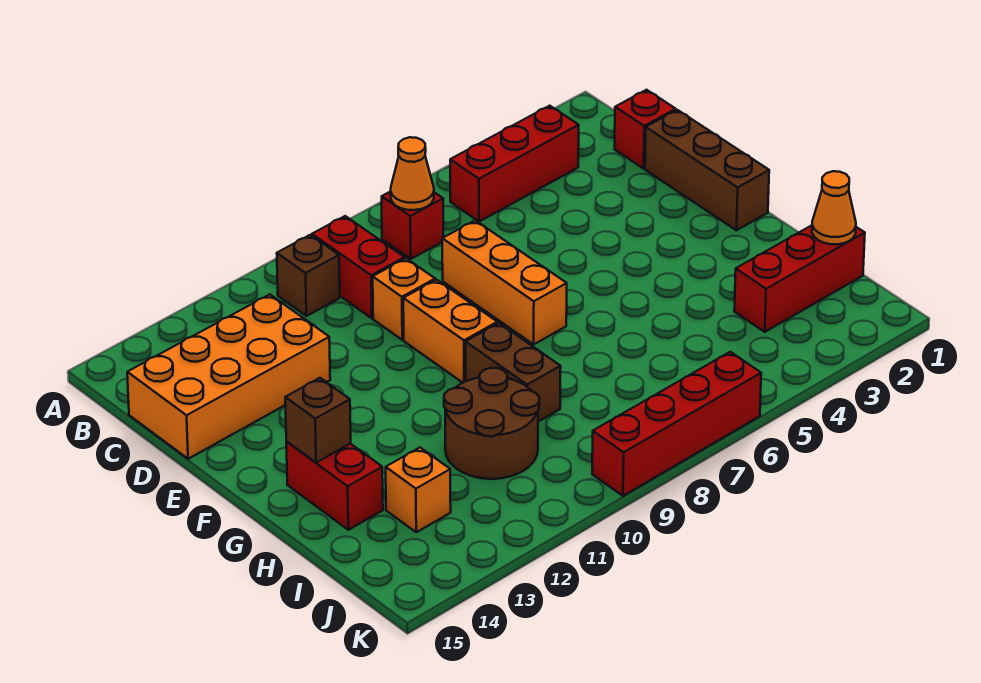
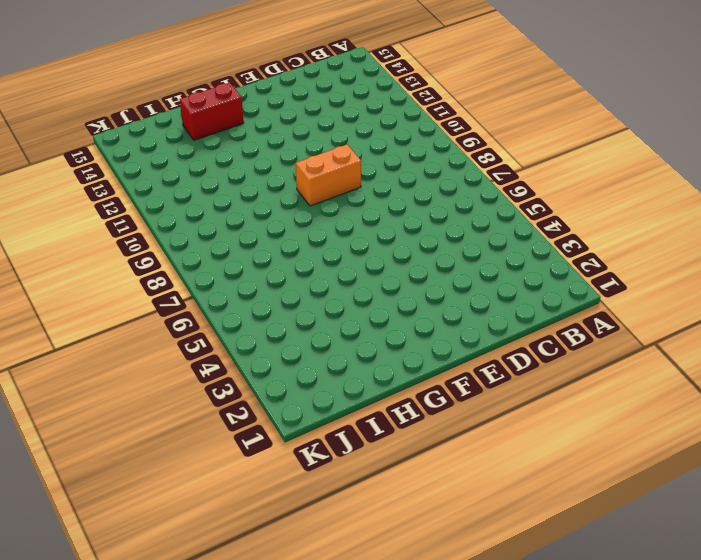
none -> red 1x3 brick [450,106,579,222]
none -> red 1x1 brick [382,191,443,259]
none -> red 1x2 brick [312,216,404,318]

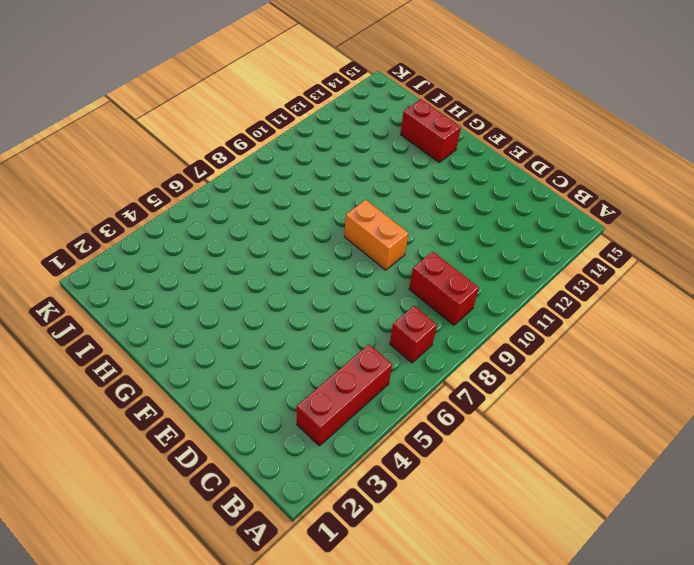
none -> brown 1x1 brick [277,235,340,316]
none -> red 1x1 brick [615,90,676,169]
none -> orange 2x4 brick [127,294,330,459]

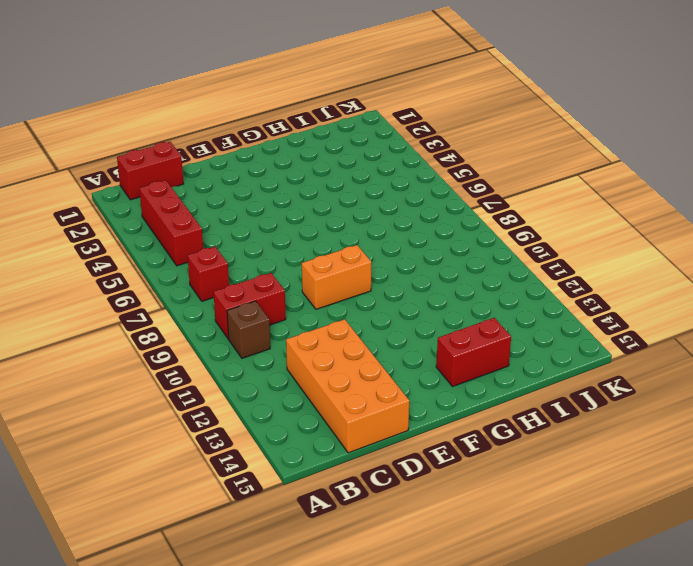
red 1x2 brick [117,142,183,200] -> red 1x1 brick [615,90,676,169]
none -> brown 1x3 brick [645,110,769,230]
none -> orange 1x3 brick [442,220,567,344]
none -> orange 1x1 brick [373,258,435,340]

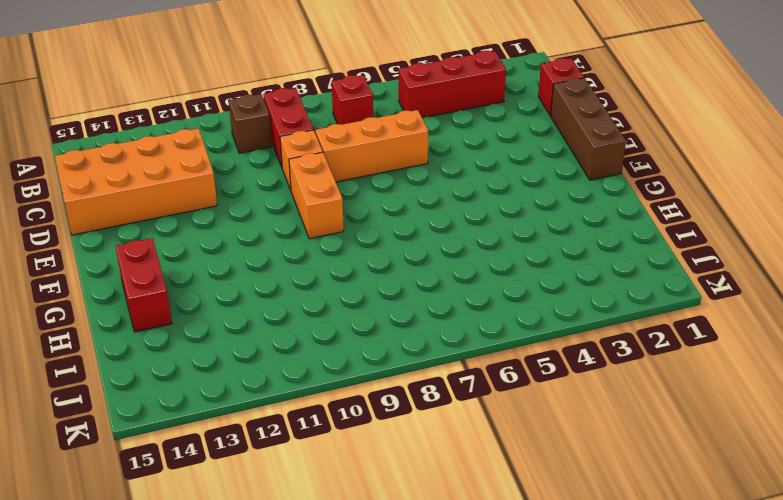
orange 1x3 brick [316,110,428,182] -> orange 1x3 brick turned to [442,220,567,344]
none -> brown 1x2 brick [465,323,561,422]
none -> brown 2x2 round brick [444,368,539,479]
none -> red 1x3 brick [734,225,865,332]

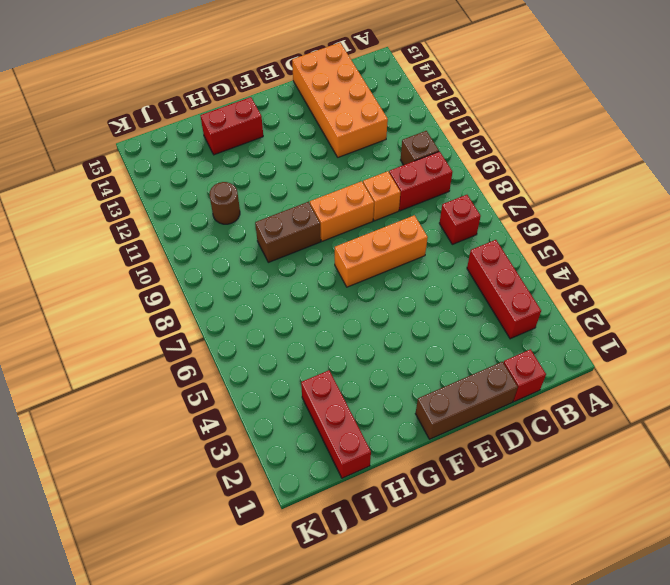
brown 1x1 round brick [209,182,240,224] -> brown 2x2 round brick [444,368,539,479]
none -> orange 1x1 brick [386,448,451,532]
none -> red 1x4 brick [592,352,761,496]
none -> orange 1x1 cone [391,137,434,210]

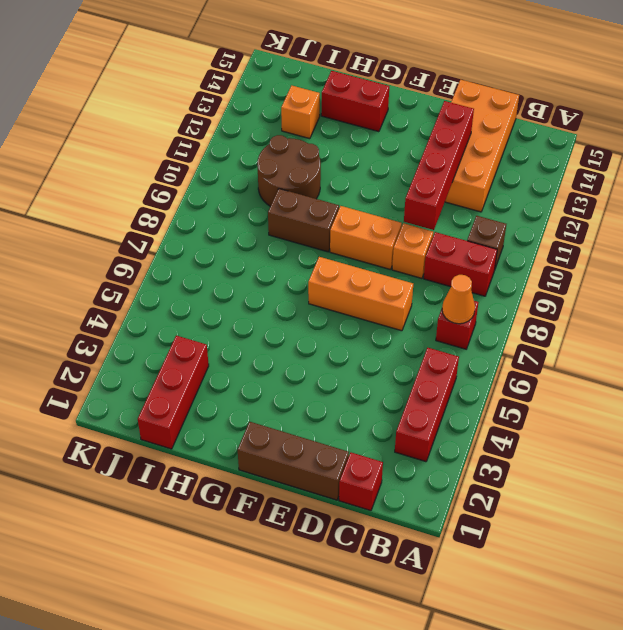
red 1x4 brick [404,101,474,230] -> red 1x4 brick moved to [592,352,761,496]
none -> brown 1x1 brick [285,378,351,463]
none -> orange 1x1 cone [812,171,856,244]

